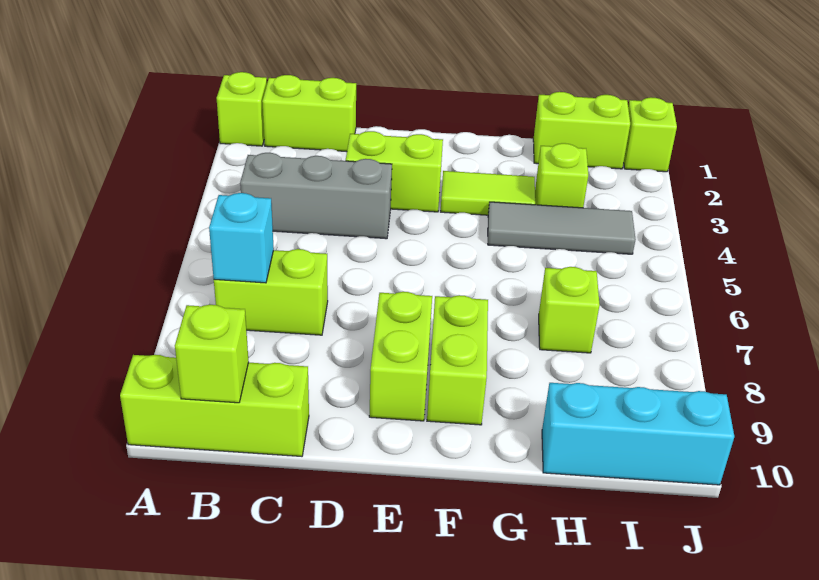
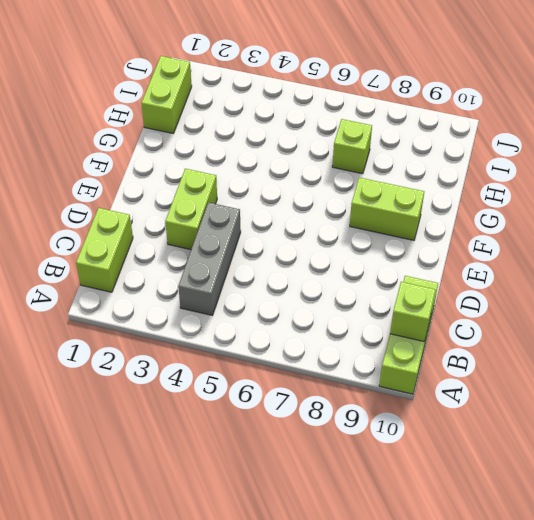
none -> lime 1x1 brick [217,72,267,146]
none -> lime 1x2 brick [214,249,328,335]
none -> lime 1x2 brick [369,292,432,421]

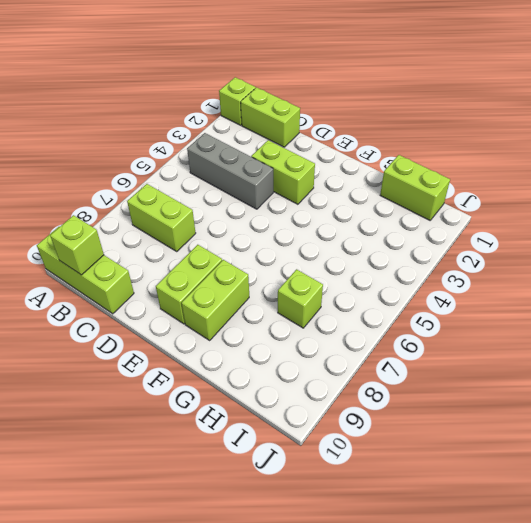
none -> lime 1x2 tile [441,171,535,215]
none -> grey 1x3 tile [488,202,636,254]
none -> lime 1x1 brick [535,143,588,208]

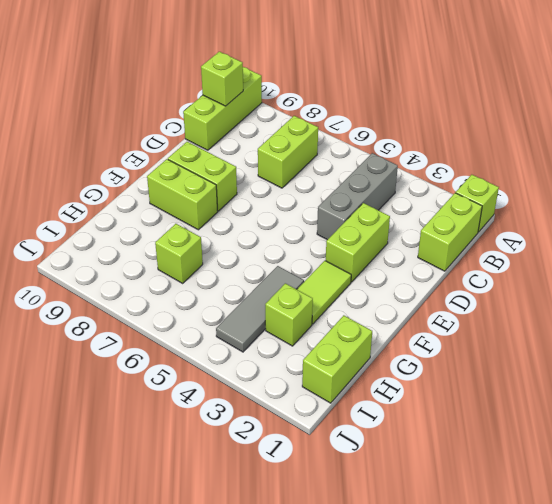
none -> cyan 1x3 brick [542,383,734,485]
none -> lime 1x1 brick [624,97,677,172]
none -> cyan 1x1 brick [209,193,274,283]

